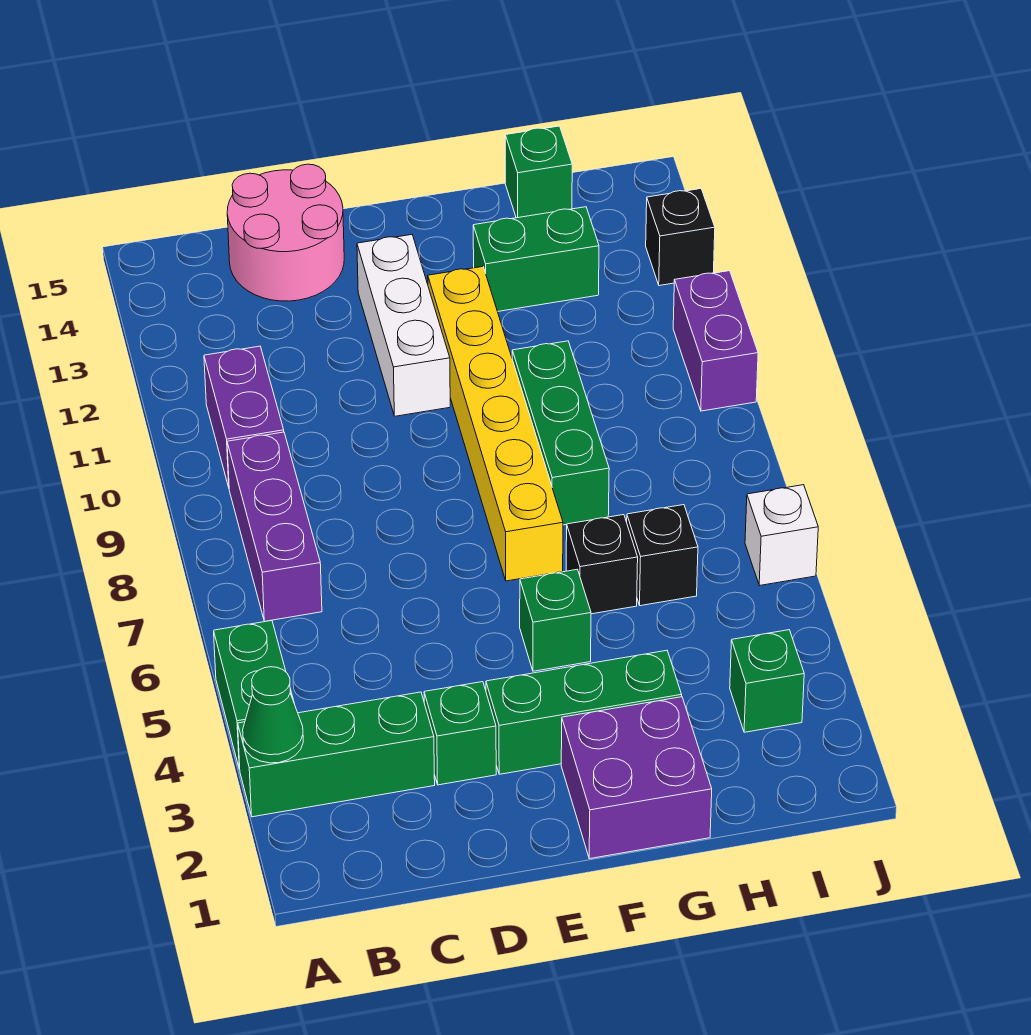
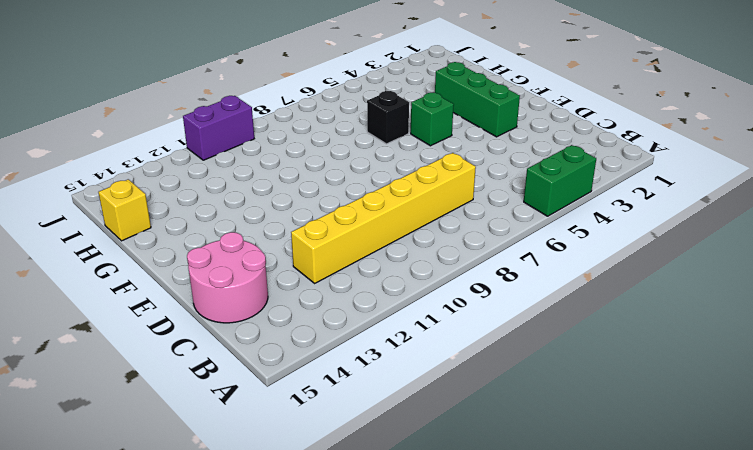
yellow 1x6 brick [291,153,476,283] -> yellow 1x6 brick moved to [428,267,563,581]
yellow 1x1 brick [98,179,151,241] -> green 1x1 brick [505,126,572,218]
none -> green 1x3 brick [238,692,435,817]
none -> purple 1x3 brick [227,432,322,621]
none -> purple 1x2 brick [204,346,284,487]

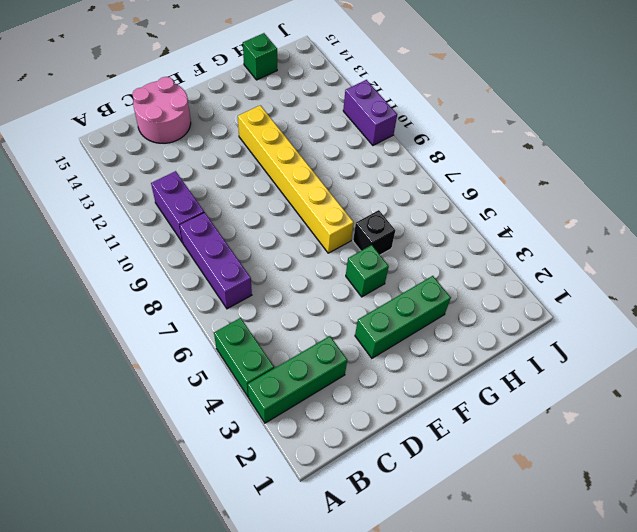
none -> green 1x1 brick [424,682,496,785]
none -> white 1x3 brick [357,235,450,416]
none -> purple 2x2 brick [561,697,712,859]

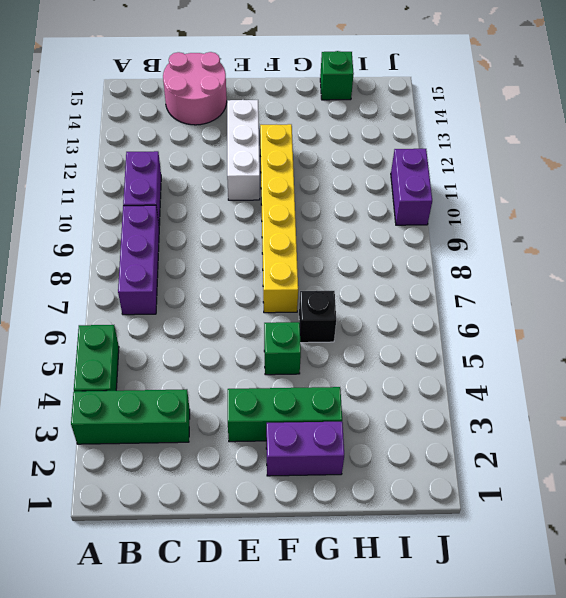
purple 1x2 brick [266,422,344,476] -> purple 2x2 brick [561,697,712,859]
none -> green 1x1 brick [424,682,496,785]
none -> green 1x3 brick [512,341,609,525]
none -> green 1x2 brick [473,207,599,312]

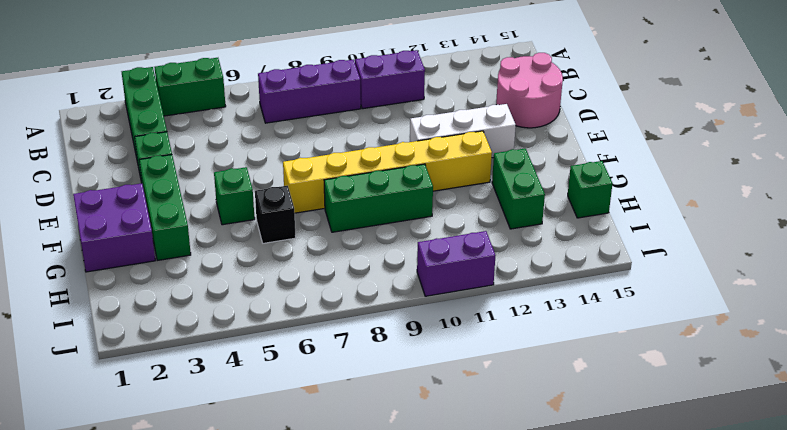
none -> black 1x1 brick [627,505,698,606]
none -> green 1x1 brick [730,630,804,732]
none -> white 1x1 brick [745,485,818,586]

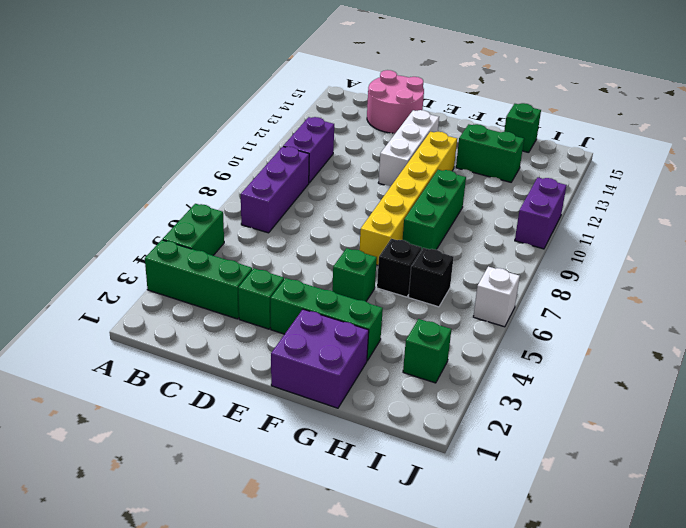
none -> black 1x1 brick [646,189,715,286]
none -> green 1x1 cone [243,667,303,763]

